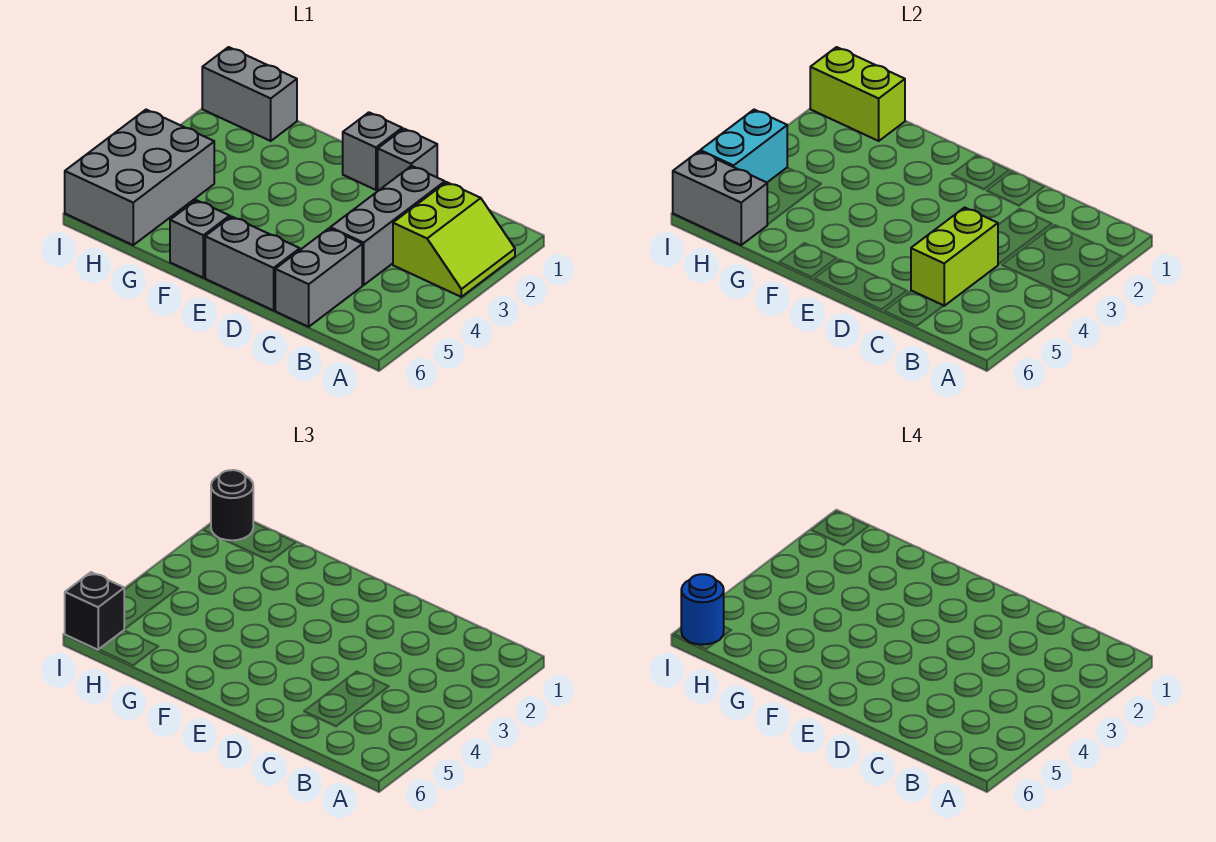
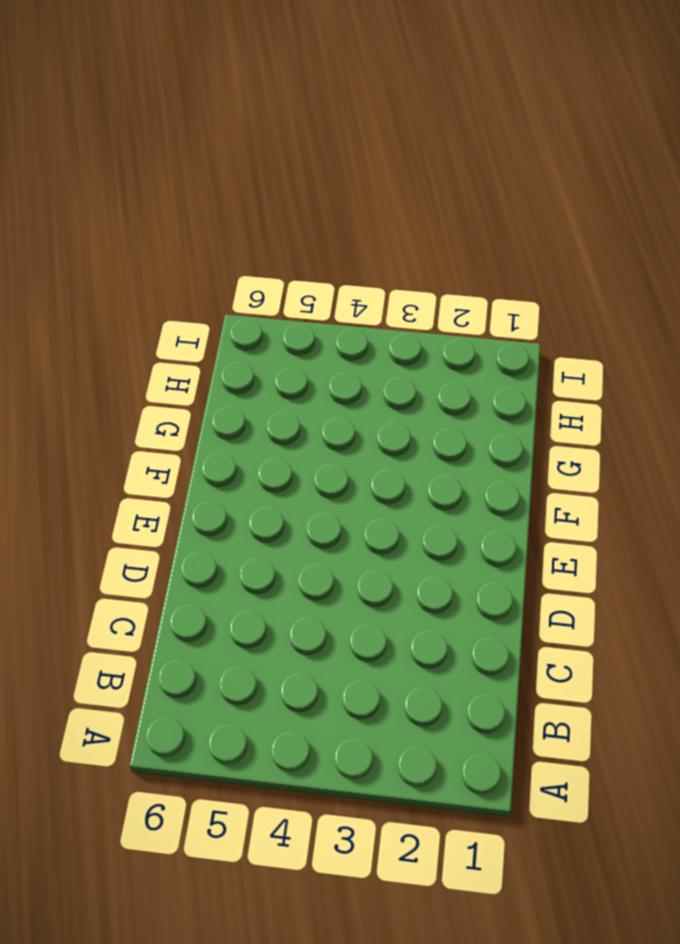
none -> lime 2x2 slope [393,182,515,297]
none -> grey 1x3 brick [330,166,445,285]
none -> grey 1x2 brick [275,228,362,327]

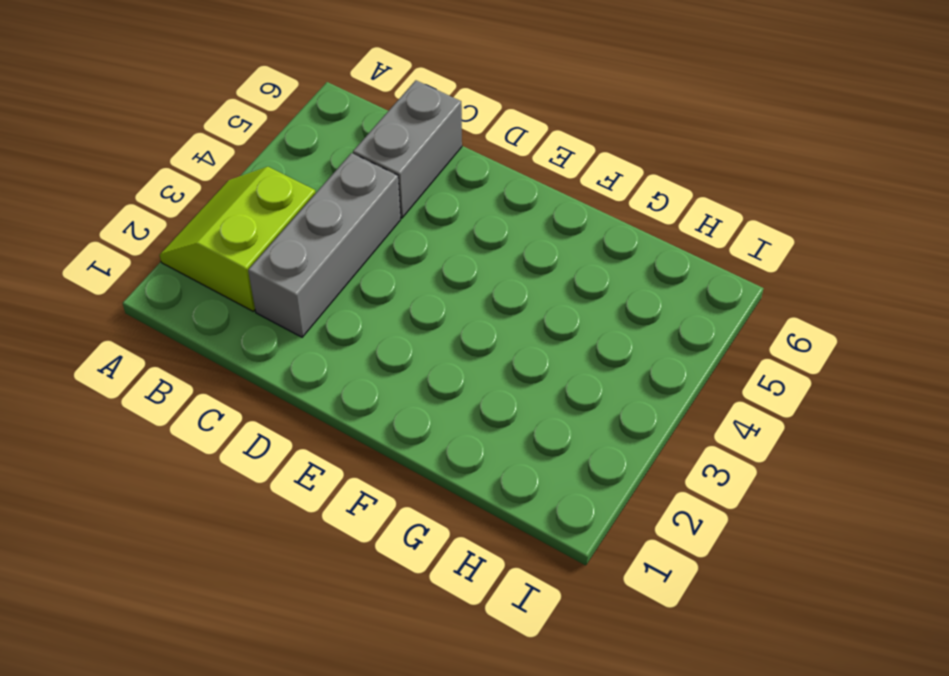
none -> grey 1x1 brick [378,129,437,191]
none -> grey 1x2 brick [205,216,300,310]
none -> grey 1x1 brick [343,112,402,190]

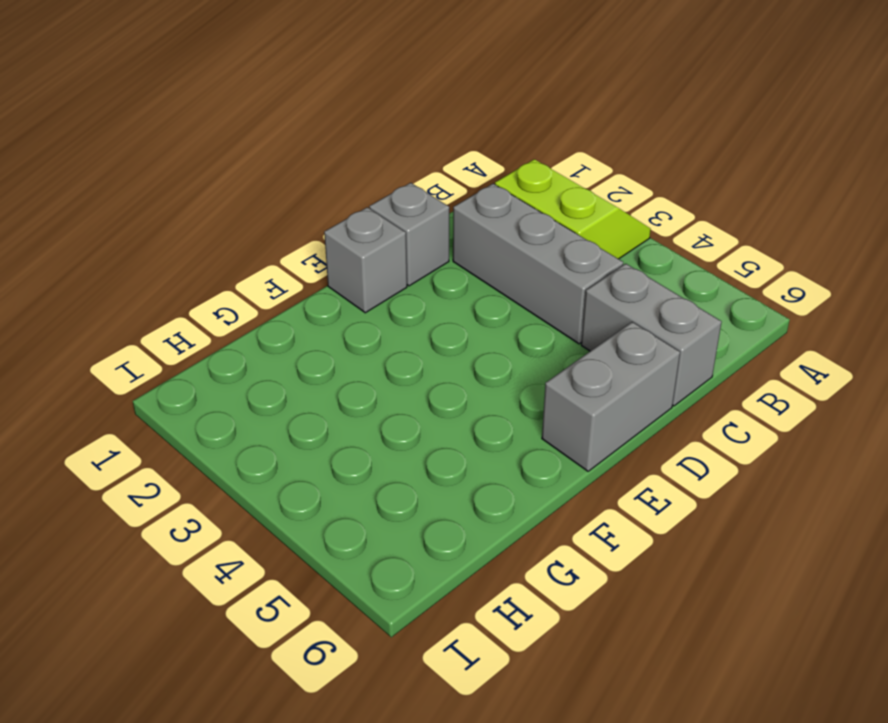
none -> grey 1x1 brick [170,200,230,278]
none -> grey 1x2 brick [202,47,297,141]
none -> grey 2x3 brick [65,110,214,245]

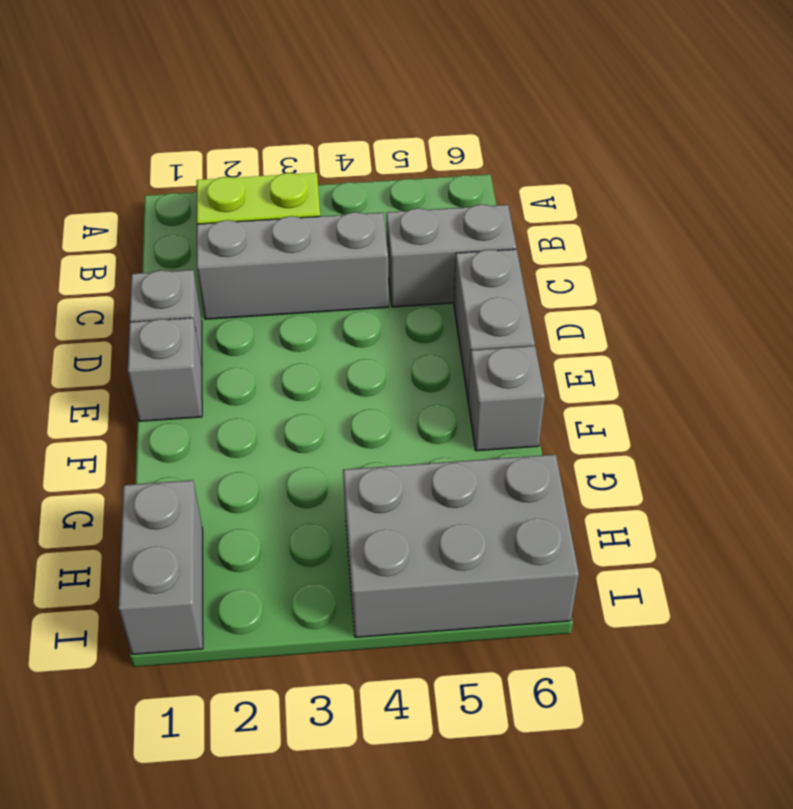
none -> lime 1x2 brick [911,207,998,306]
none -> lime 1x2 brick [810,47,905,141]
none -> grey 1x2 brick [673,151,767,245]

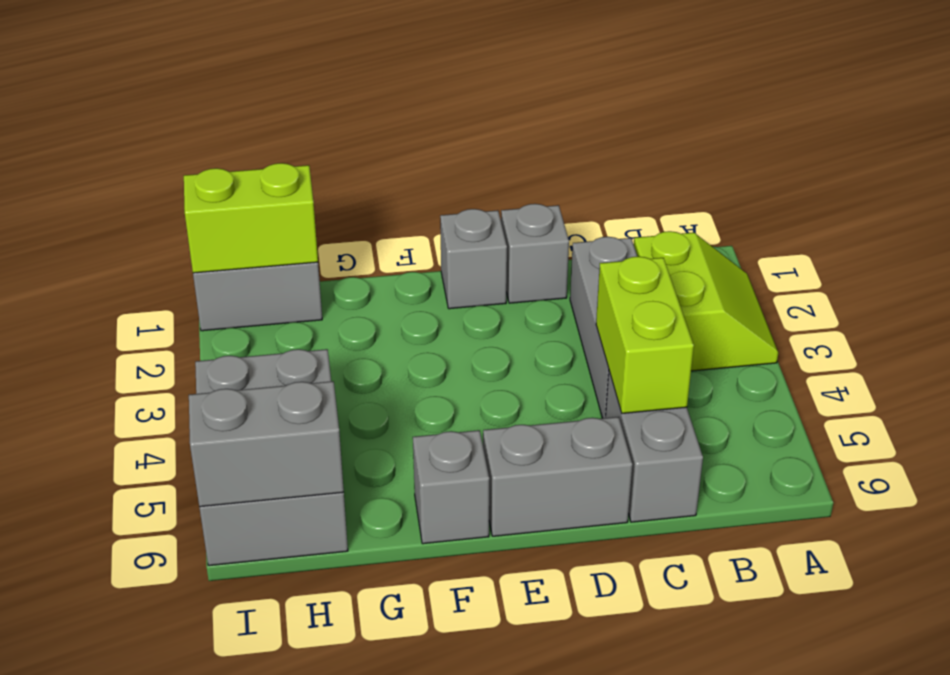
none -> cyan 1x2 brick [700,110,787,182]
none -> black 1x1 round brick [211,470,253,540]
none -> black 1x1 brick [65,572,124,650]

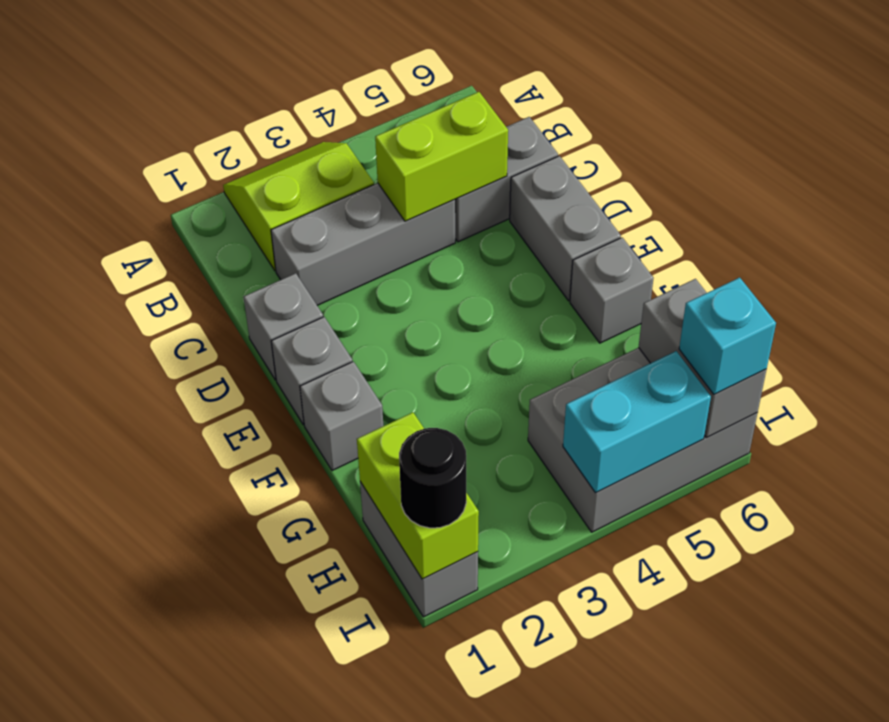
grey 1x1 brick [300,362,383,471] -> none
cyan 1x1 brick [679,278,776,395] -> black 1x1 brick [65,572,124,650]
none -> blue 1x1 round brick [681,574,724,645]

